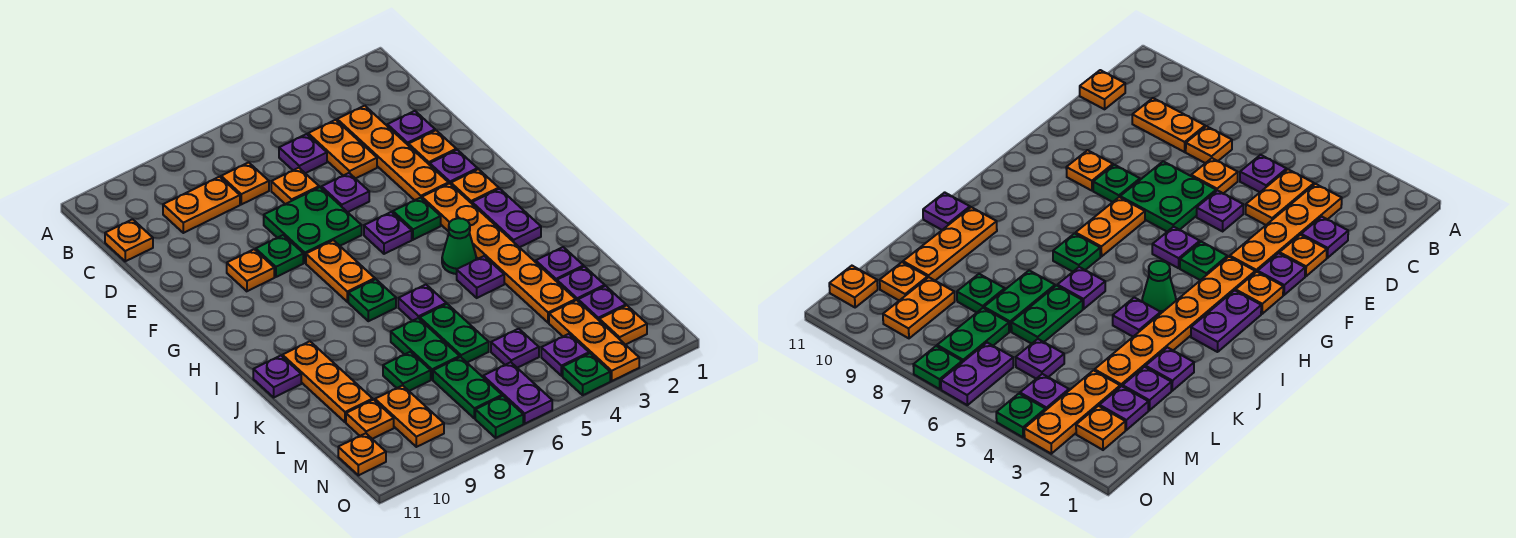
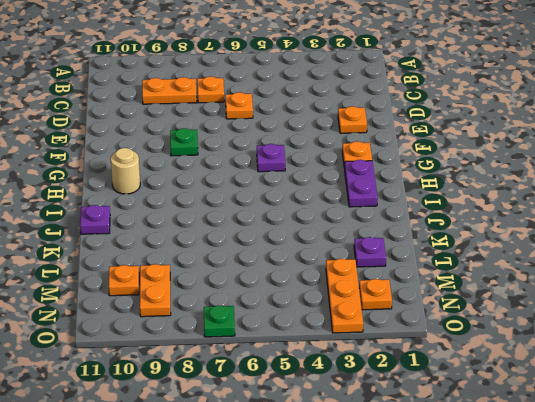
tan 1x1 round brick [111,148,140,194] -> none
none -> orange 1x4 plate [337,106,449,200]
none -> orange 1x2 plate [308,120,377,179]
none -> purple 1x1 plate [279,134,327,173]
none -> orange 1x1 plate [105,219,153,261]

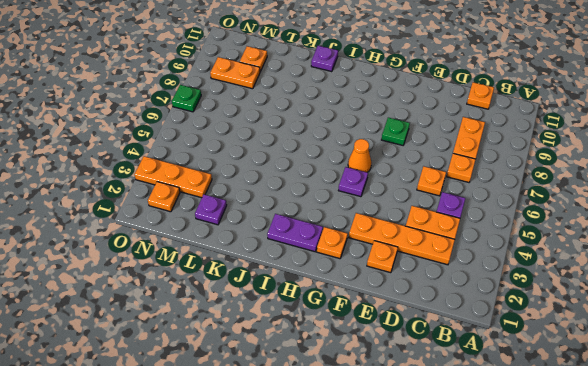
orange 1x1 cone [348,139,371,172] -> none
none -> purple 1x1 plate [387,111,435,146]
none -> purple 1x1 plate [322,173,369,212]
none -> green 2x2 plate [264,187,362,263]
none -> purple 1x1 plate [430,150,478,184]

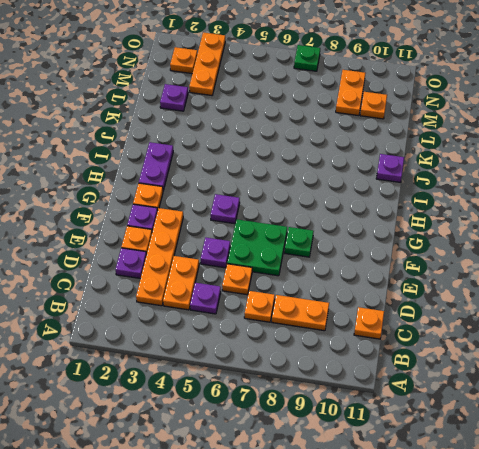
none -> orange 1x1 plate [227,249,274,291]
none -> orange 1x6 plate [422,183,576,323]
none -> green 1x1 plate [393,198,441,240]
none -> orange 1x2 plate [306,240,375,302]

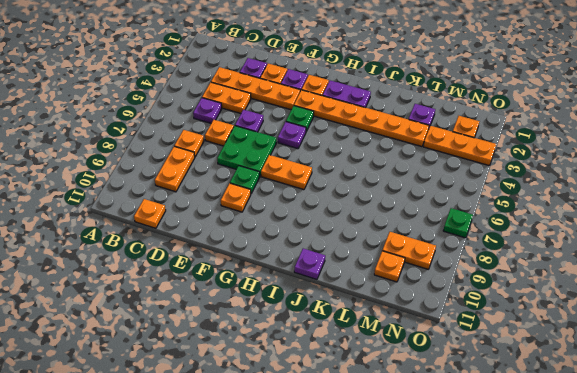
none -> green 1x1 cone [442,218,476,274]
none -> green 1x1 plate [348,279,396,321]
none -> purple 1x1 plate [457,256,504,298]
none -> purple 1x1 plate [398,285,446,321]

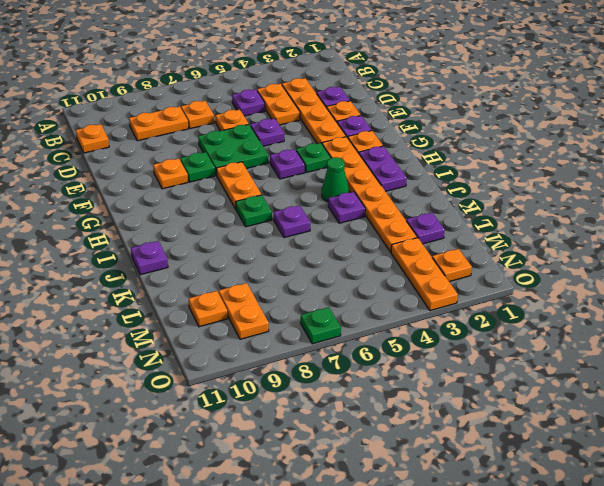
none -> orange 1x3 plate [282,341,373,422]
none -> purple 1x1 plate [536,247,584,281]
none -> green 1x2 plate [420,304,489,362]
none -> green 1x2 plate [391,318,460,380]

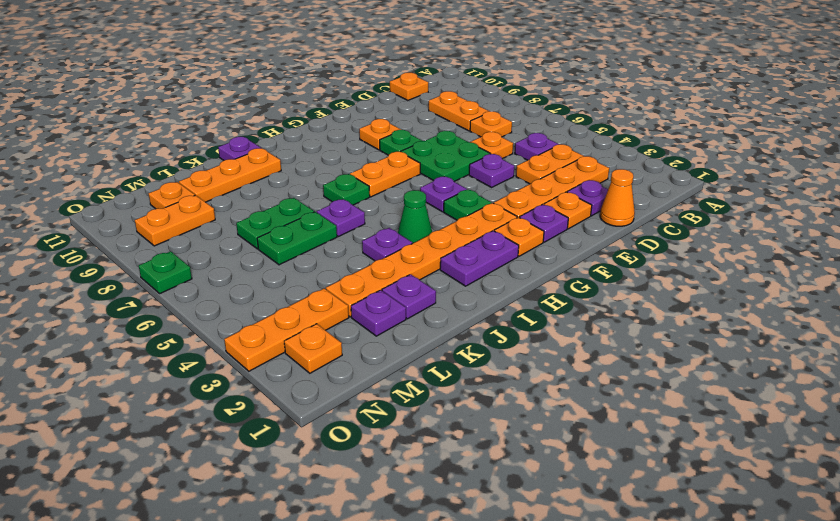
orange 1x1 cone [600,169,635,226] -> none
none -> green 1x1 plate [383,352,431,391]
none -> purple 1x1 plate [578,286,626,320]
none -> purple 1x1 plate [491,329,539,368]
none -> green 1x2 plate [433,357,502,419]

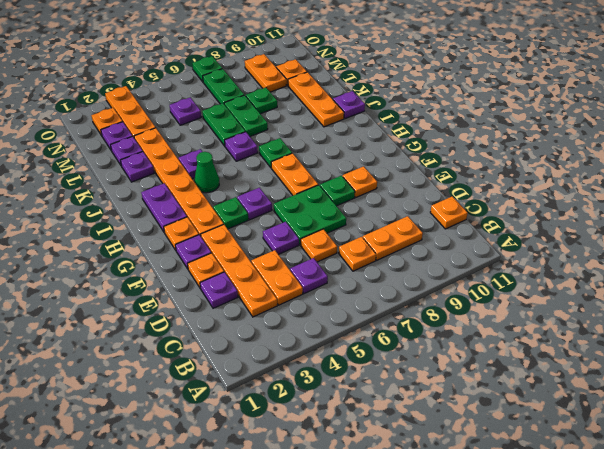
none -> purple 1x1 plate [541,334,589,376]
none -> purple 1x2 plate [483,362,552,424]
none -> orange 1x1 plate [338,433,386,475]
none -> green 1x1 plate [563,353,610,395]

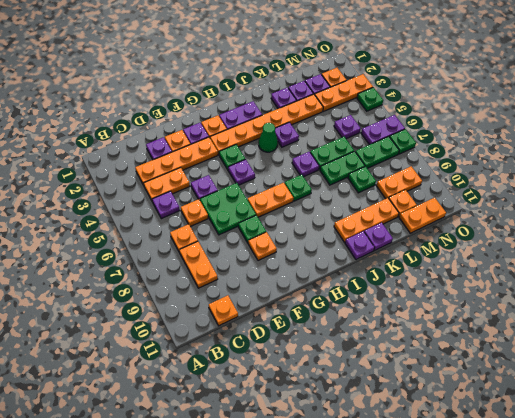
purple 1x1 plate [364,223,393,251] -> purple 1x1 plate moved to [541,334,589,376]
orange 1x2 plate [399,198,446,233] -> orange 1x1 plate [338,433,386,475]

